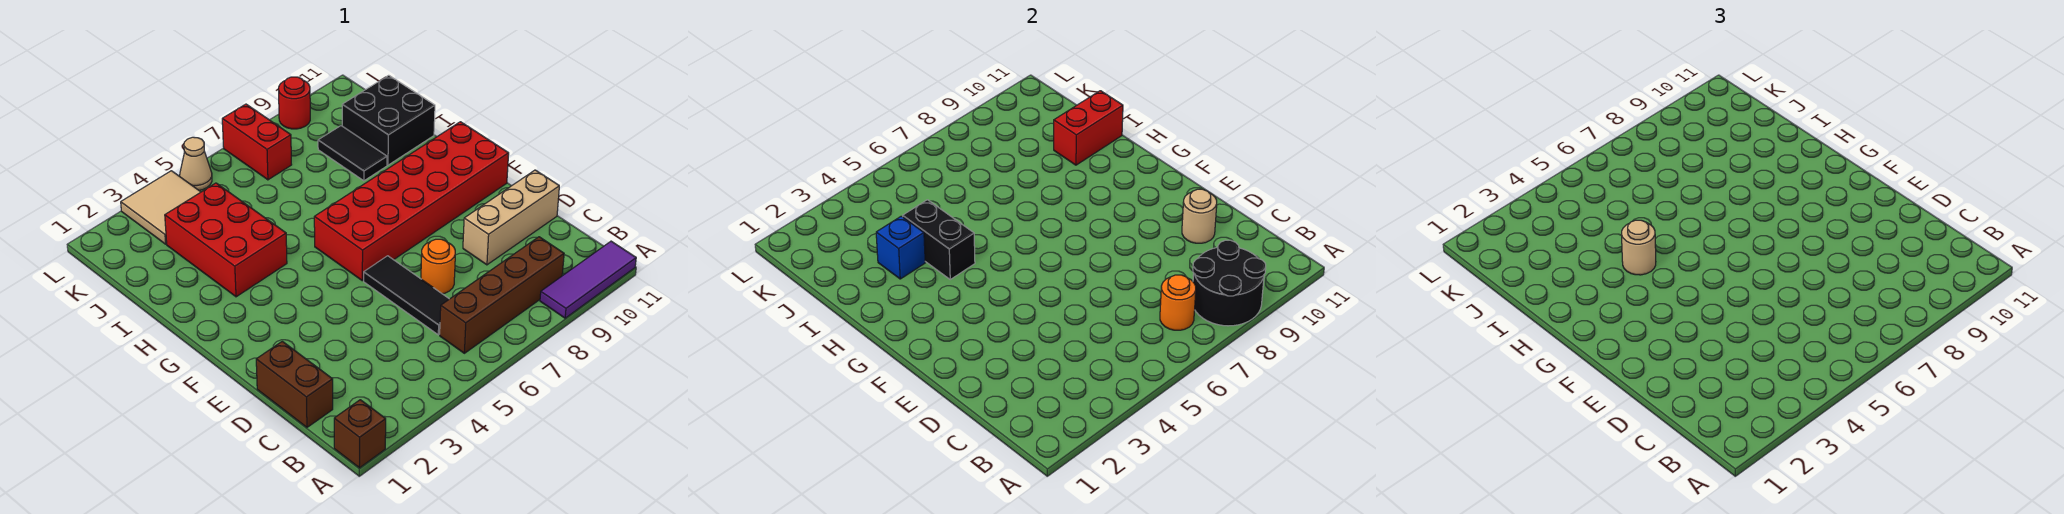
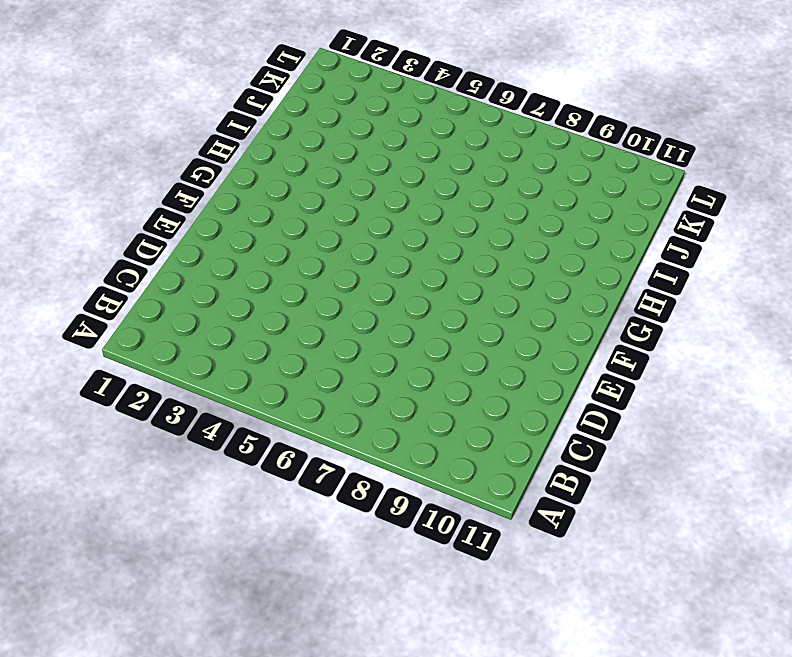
none -> brown 1x1 brick [334,400,386,468]
none -> purple 1x3 tile [540,241,636,318]
none -> brown 1x4 brick [440,237,564,353]

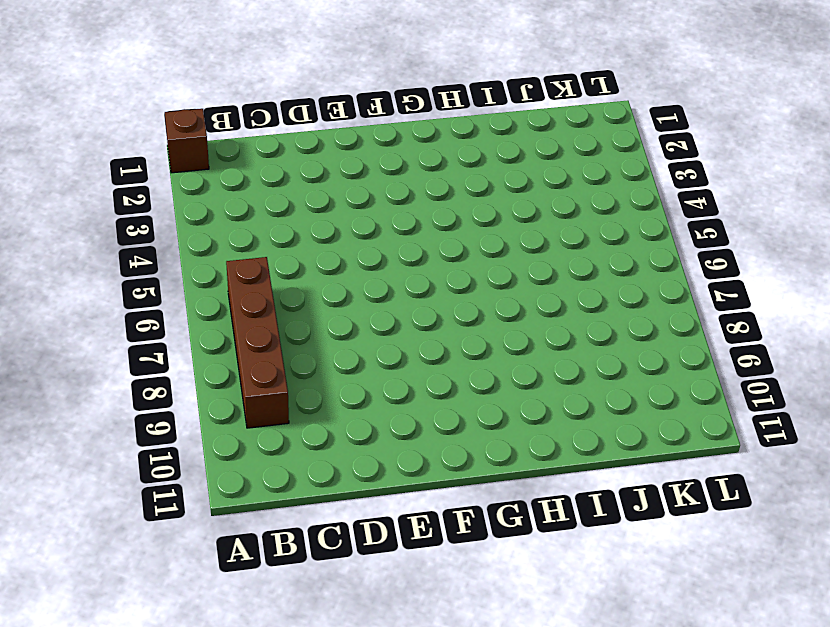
none -> purple 1x3 tile [540,241,636,318]
none -> brown 1x2 brick [256,341,333,427]
none -> black 1x3 tile [364,256,449,335]

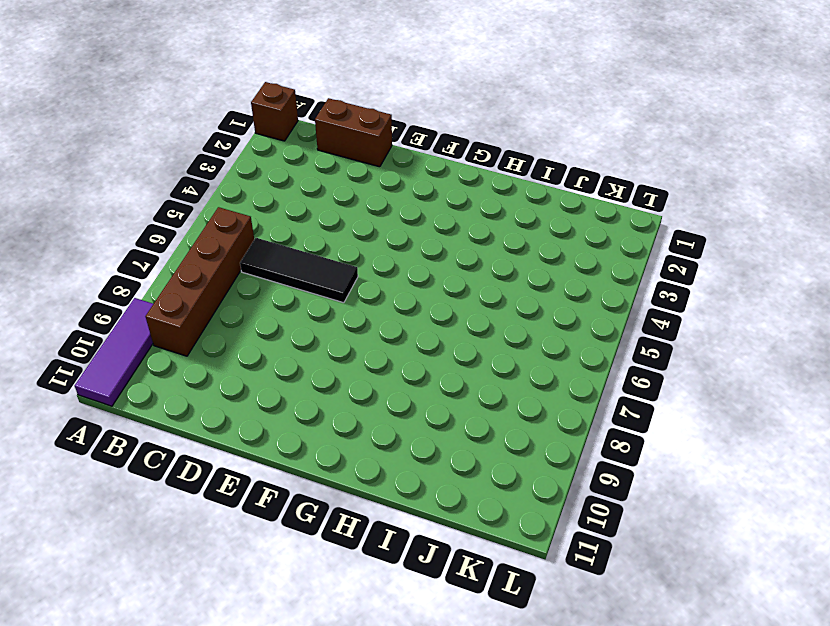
none -> orange 1x1 round brick [421,239,455,294]
none -> tan 1x3 brick [463,170,559,265]
none -> red 2x6 brick [314,122,509,281]

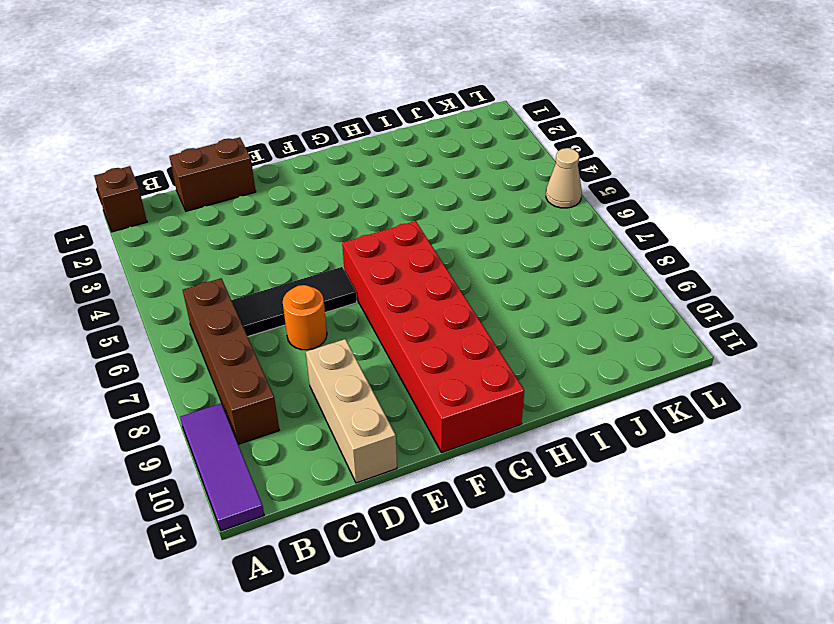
none -> red 2x3 brick [165,183,287,297]
none -> black 1x2 tile [318,126,387,181]
none -> black 2x2 brick [342,75,435,165]

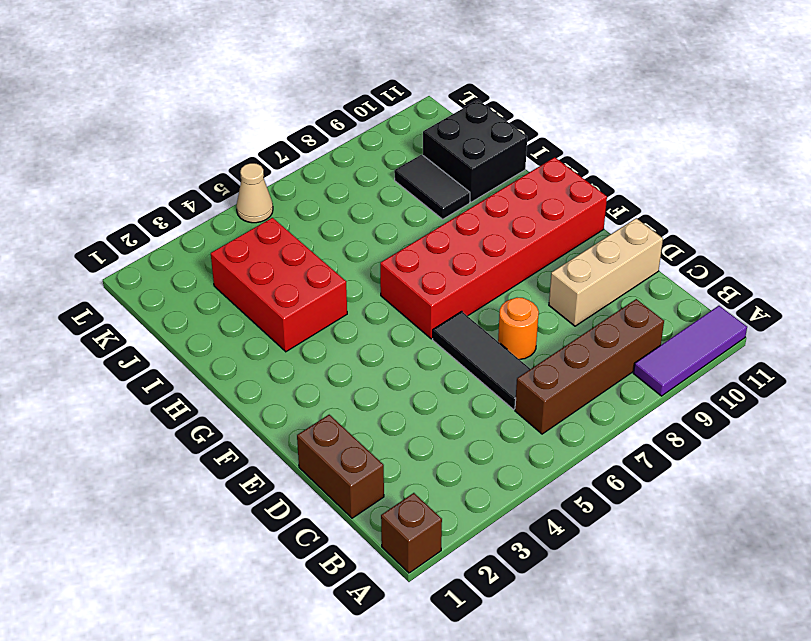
none -> tan 2x2 tile [121,171,200,244]
none -> red 1x2 brick [222,104,292,180]
none -> red 1x1 round brick [279,77,310,129]

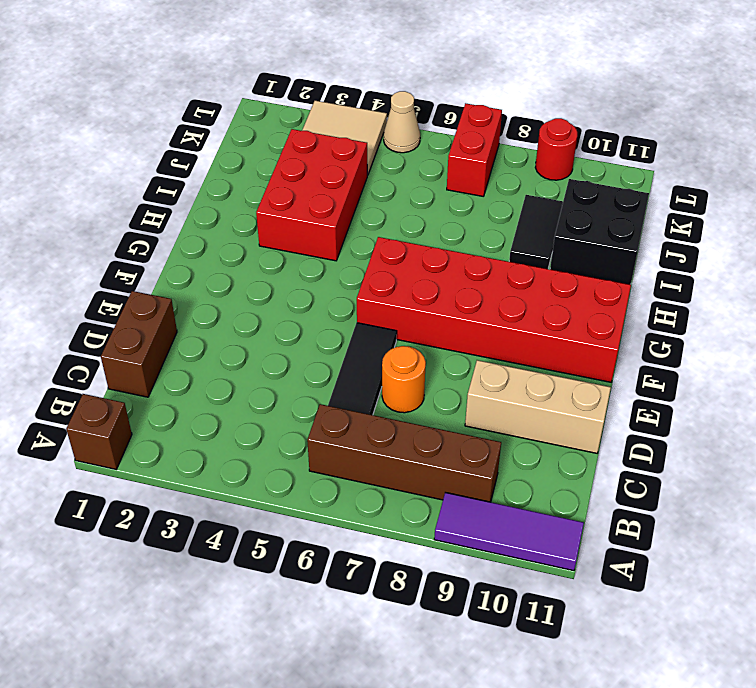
none -> black 2x2 round brick [1193,240,1266,326]
none -> orange 1x1 round brick [1160,275,1196,330]
none -> tan 1x1 round brick [1182,189,1217,243]

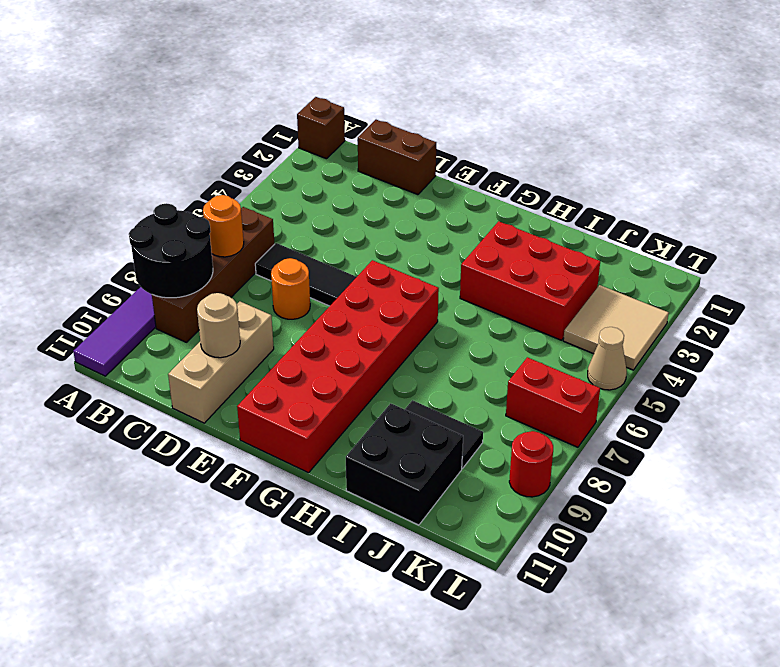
none -> black 1x2 brick [903,200,975,279]
none -> blue 1x1 brick [876,216,925,279]
none -> red 1x2 brick [1054,91,1123,165]

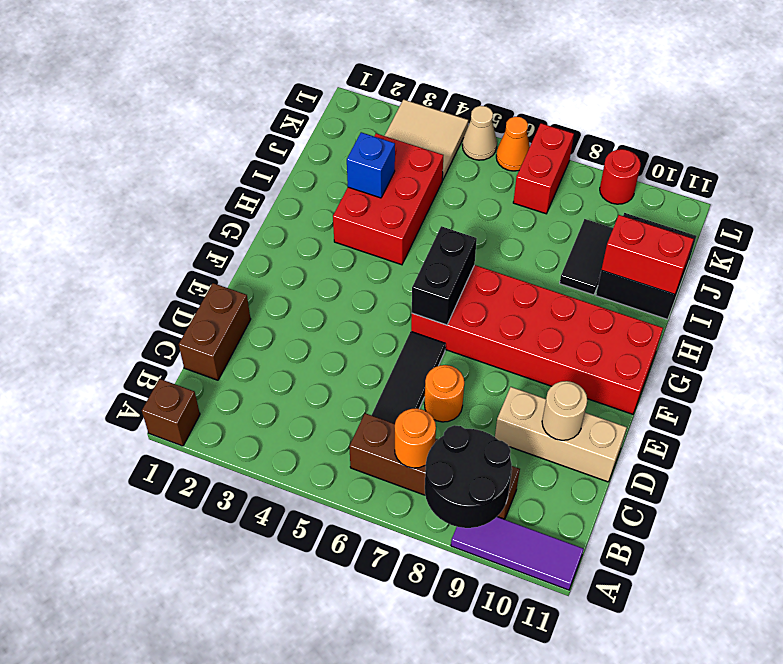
black 1x2 brick [412,226,477,325] -> black 1x2 brick moved to [903,200,975,279]
orange 1x1 cone [496,117,530,171] -> none
none -> tan 1x1 round brick [1621,220,1656,275]

